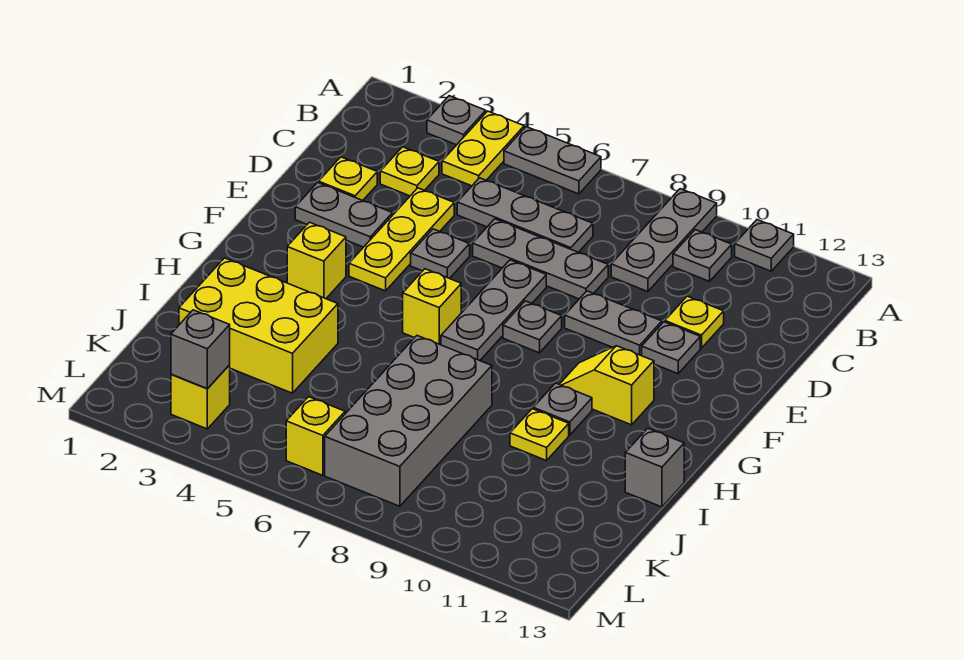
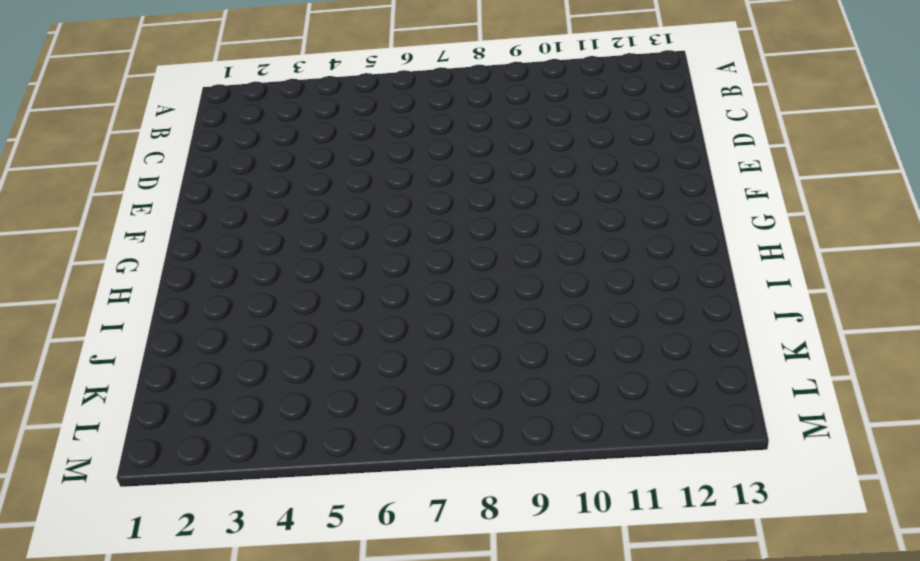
none -> grey 1x1 plate [427,96,486,145]
none -> yellow 1x2 plate [442,111,524,186]
none -> grey 1x2 plate [504,127,601,194]

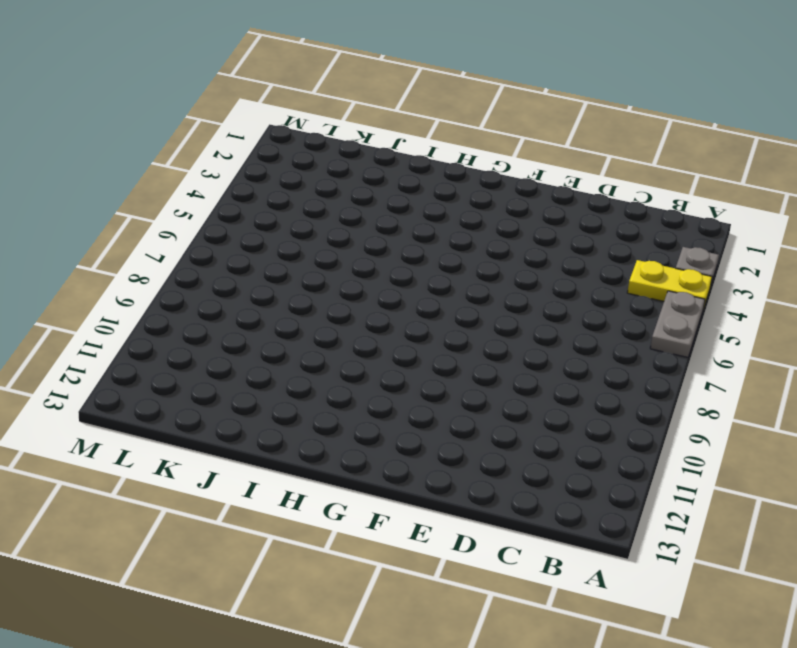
none -> grey 1x3 plate [611,189,717,292]
none -> grey 1x1 plate [735,220,794,271]
none -> grey 1x1 plate [673,230,732,281]

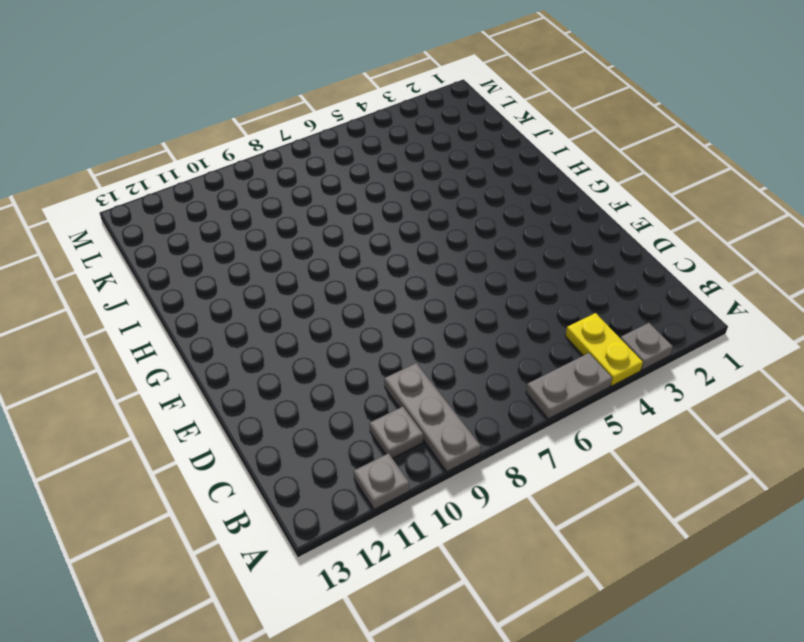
none -> yellow 1x1 plate [380,147,439,196]
none -> grey 1x3 plate [457,178,593,252]
none -> yellow 1x1 plate [319,157,377,201]

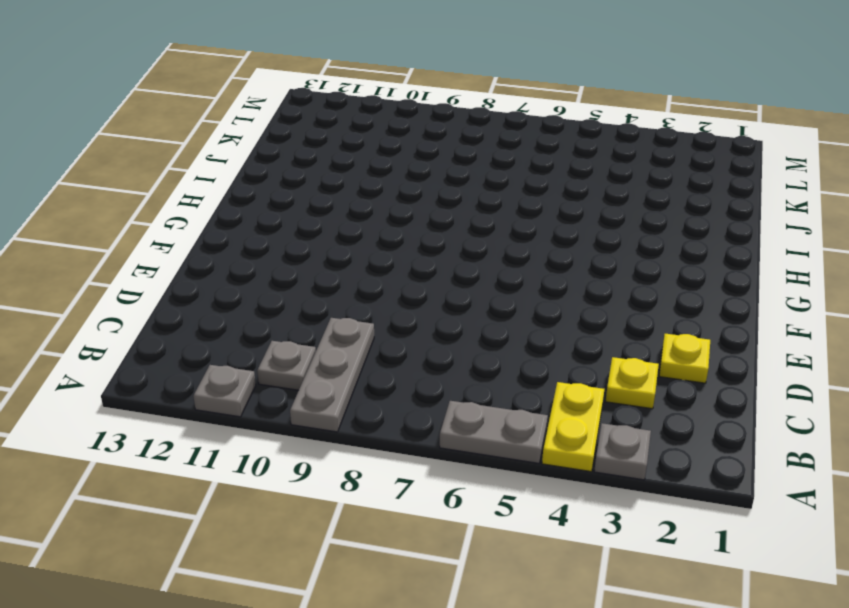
none -> grey 1x3 plate [457,178,593,252]
none -> yellow 1x3 plate [349,188,454,291]
none -> grey 1x3 plate [473,219,608,299]

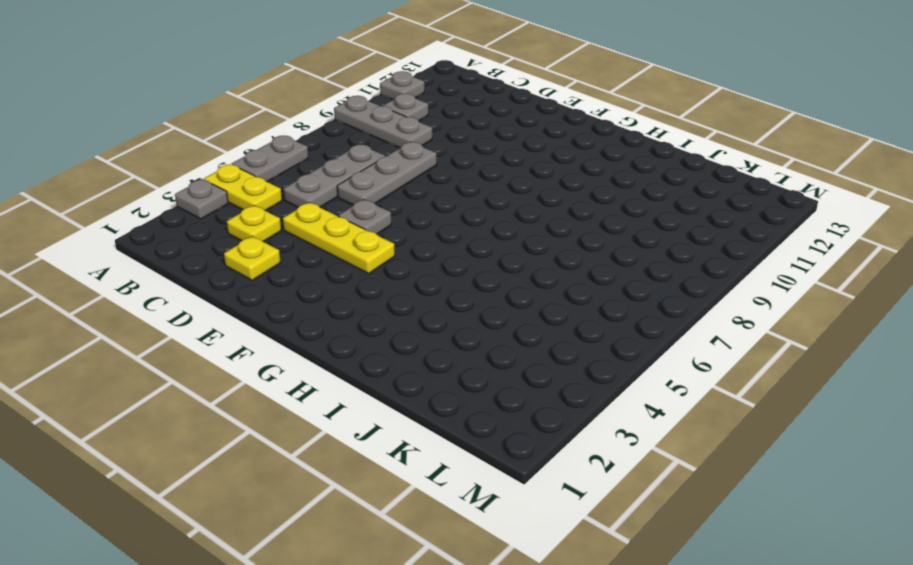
none -> yellow 1x1 plate [665,296,724,348]
none -> grey 1x2 plate [295,183,393,247]
none -> grey 1x3 plate [441,260,546,361]

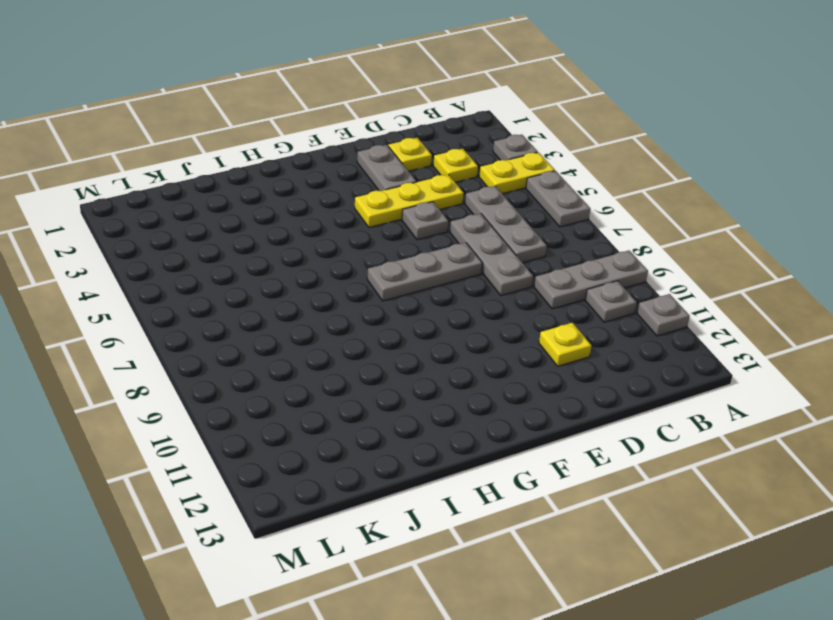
none -> grey 1x2 plate [565,291,662,356]
none -> grey 1x1 plate [642,322,700,374]
none -> grey 1x1 plate [503,301,562,353]

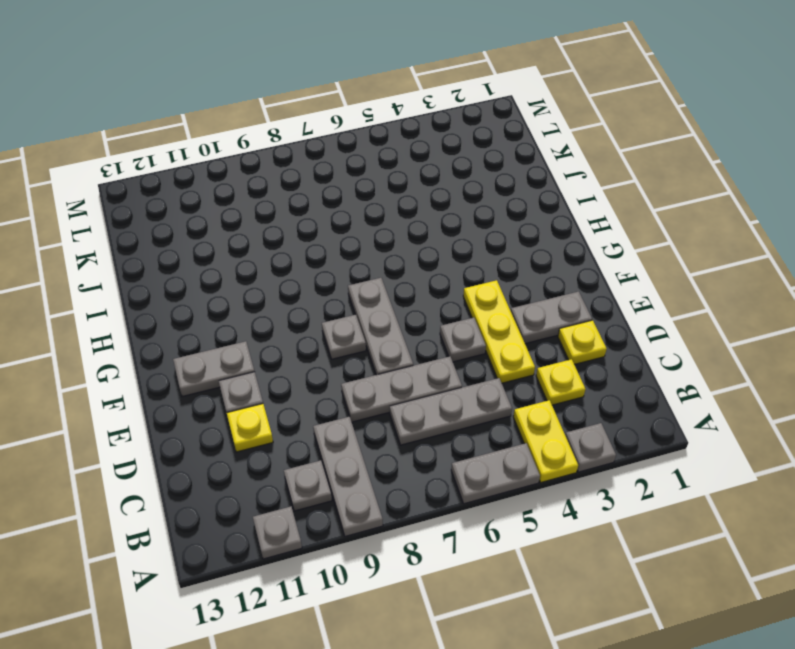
grey 1x2 plate [173,341,255,397] -> grey 1x2 plate moved to [565,291,662,356]
none -> yellow 1x1 brick [287,222,346,299]
none -> yellow 1x1 brick [403,269,461,345]
none -> yellow 1x2 slope [560,346,654,425]

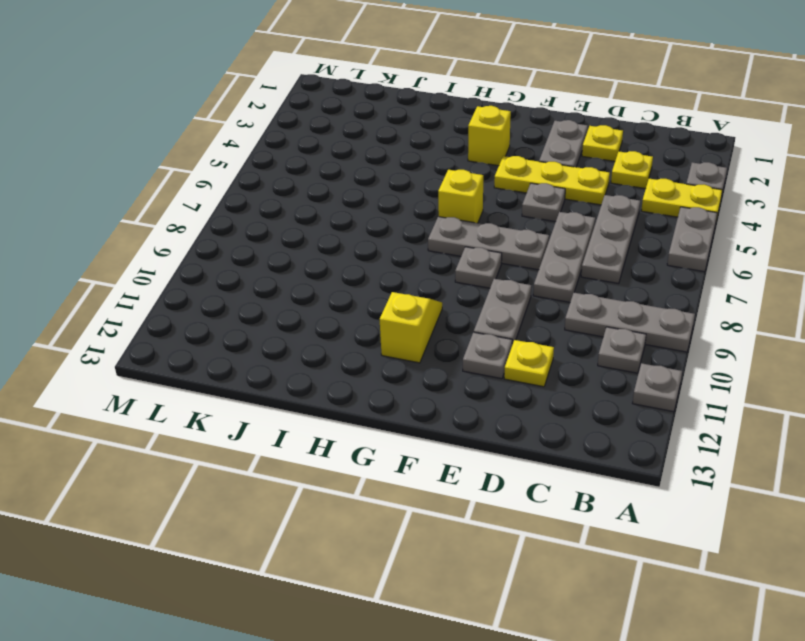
none -> grey 1x1 plate [533,383,592,435]
none -> yellow 2x3 brick [179,258,338,393]
none -> grey 2x4 brick [325,336,492,506]

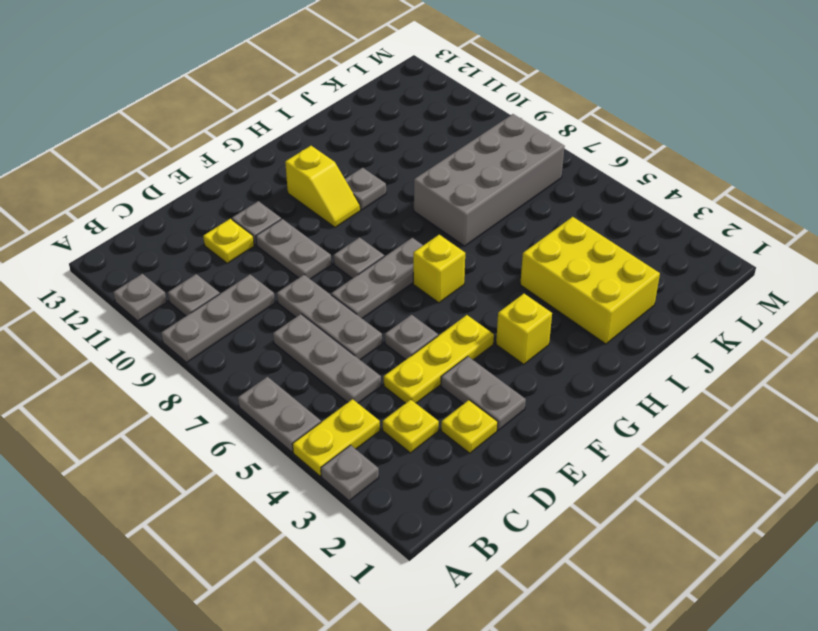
none -> yellow 1x1 plate [510,409,569,461]
none -> grey 1x1 brick [625,428,684,507]
none -> yellow 1x1 brick [171,365,230,429]

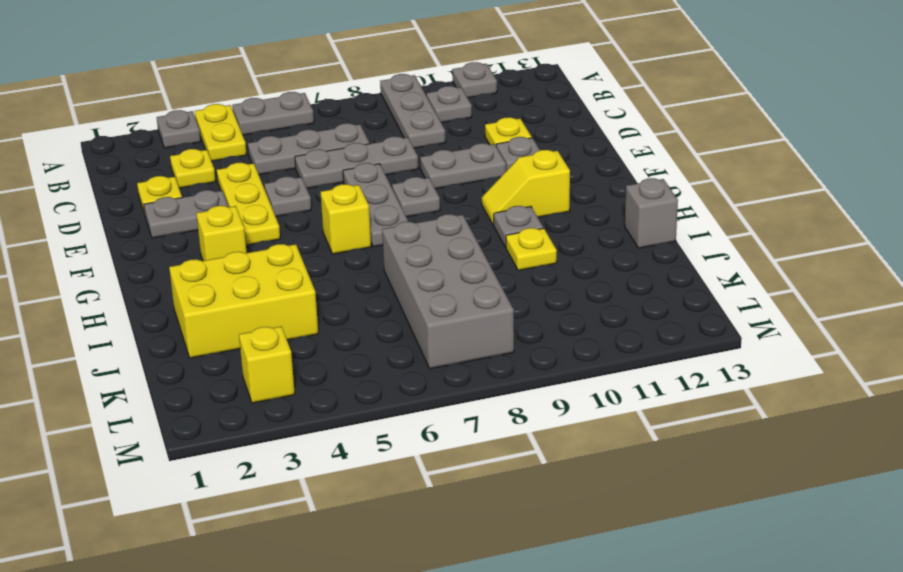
none -> yellow 1x1 brick [286,397,345,475]
none -> grey 1x1 brick [171,310,230,389]

